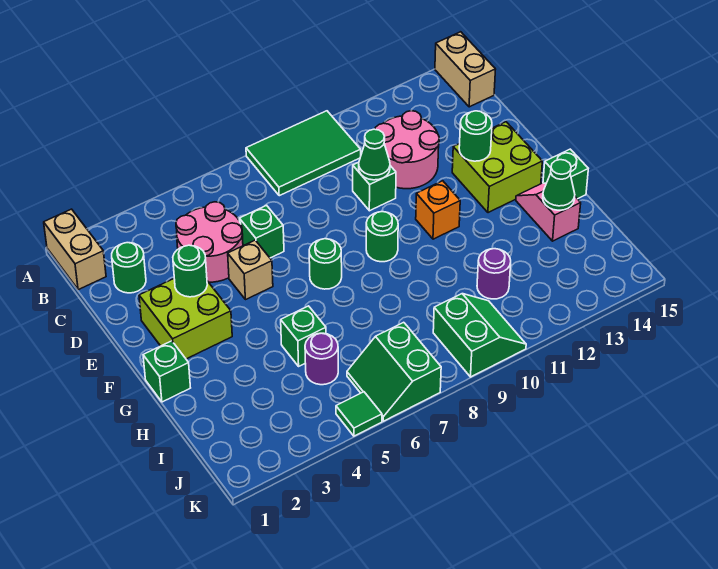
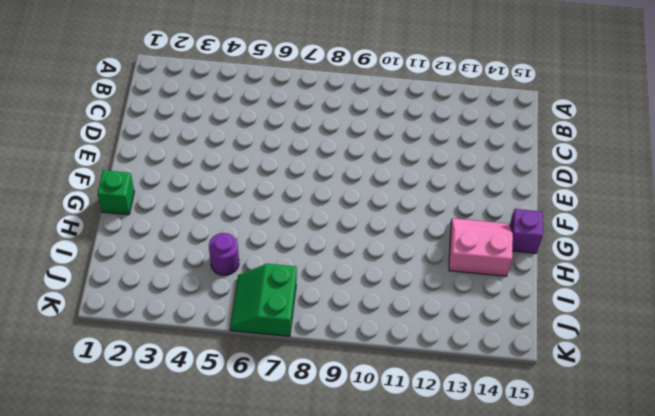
pink 2x2 slope [449,218,513,276] -> pink 1x2 slope [516,183,581,241]
purple 1x1 brick [510,209,543,253] -> green 1x1 brick [543,149,588,199]
none -> tan 1x2 brick [44,209,106,290]
none -> green 2x3 tile [246,111,361,196]
none -> tan 1x2 brick [435,32,496,107]

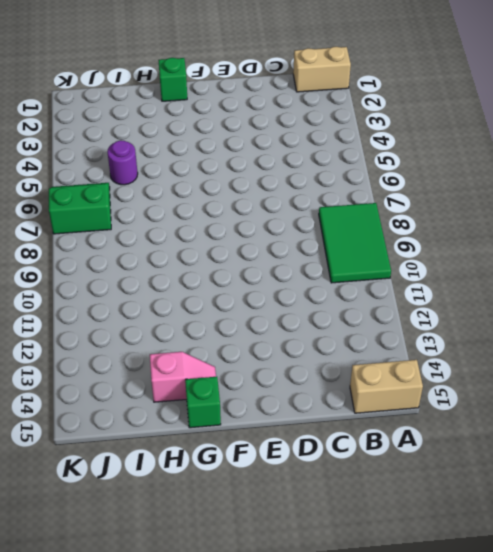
none -> green 1x1 round brick [112,243,146,293]
none -> pink 2x2 round brick [176,202,243,282]
none -> pink 2x2 round brick [375,111,439,189]

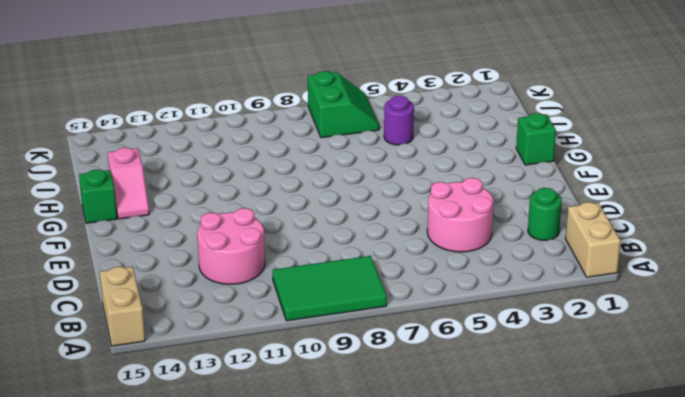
none -> green 1x1 brick [239,205,284,258]
none -> green 1x1 brick [353,162,396,211]
none -> lime 2x2 brick [139,279,232,359]

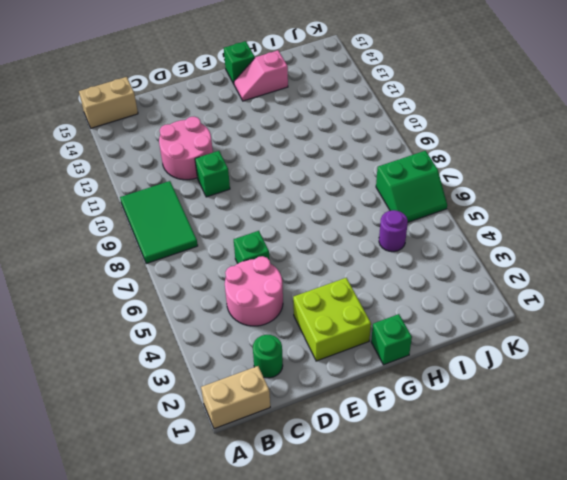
none -> tan 1x1 brick [228,240,273,300]
none -> lime 2x2 brick [452,122,542,213]
none -> green 1x1 round brick [309,239,342,289]

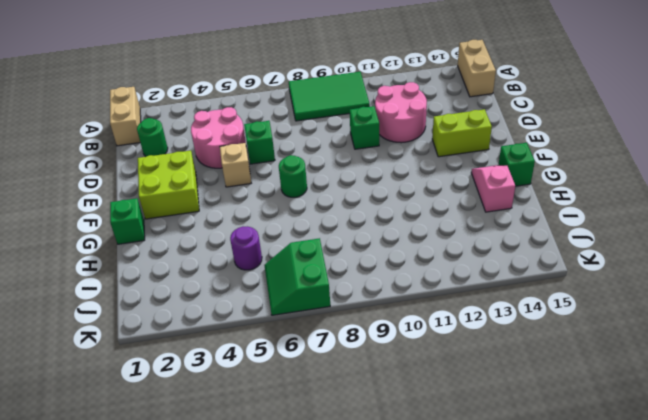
lime 1x2 brick [432,109,492,157] -> lime 2x2 brick [452,122,542,213]
none -> green 1x1 round brick [366,212,398,262]
none -> orange 1x1 brick [416,181,460,239]
none -> green 1x1 brick [281,306,326,366]

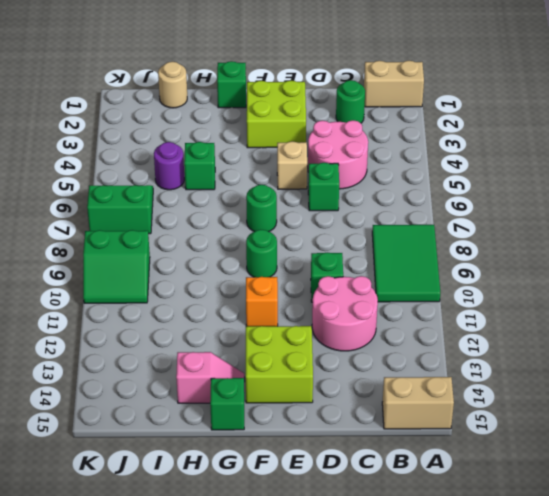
tan 1x1 round brick [158,62,187,108] -> none
none -> purple 1x1 round brick [477,249,511,299]
none -> green 1x1 tile [336,392,382,436]
none -> green 1x1 cone [359,129,390,180]

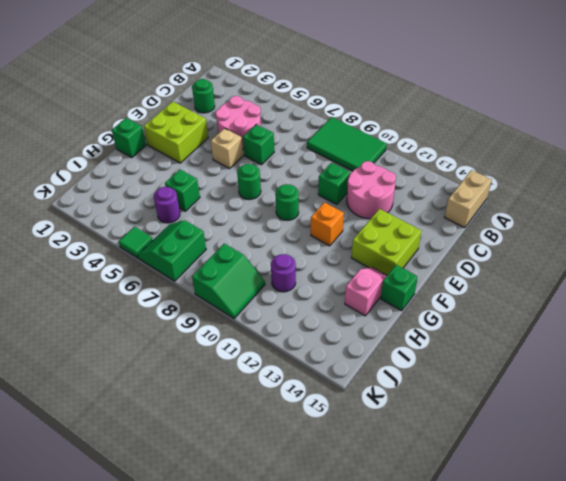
none -> tan 1x2 brick [44,209,106,290]
none -> green 1x1 cone [359,129,390,180]
none -> green 1x1 round brick [173,245,207,297]

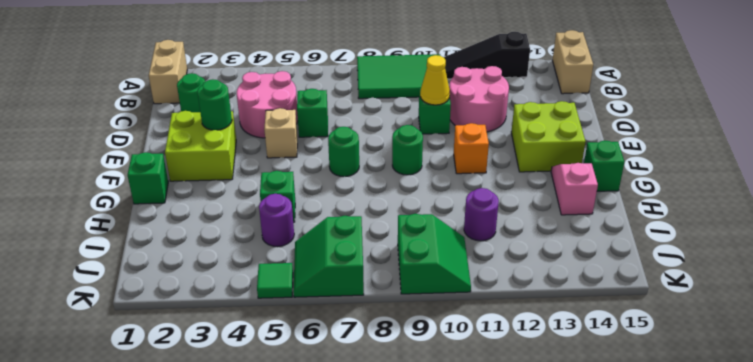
black 1x3 slope [444,32,530,79] -> none
yellow 1x1 cone [420,55,450,105] -> green 1x1 cone [359,129,390,180]
none -> green 1x1 round brick [459,111,492,161]
none -> green 1x1 cone [543,160,575,210]

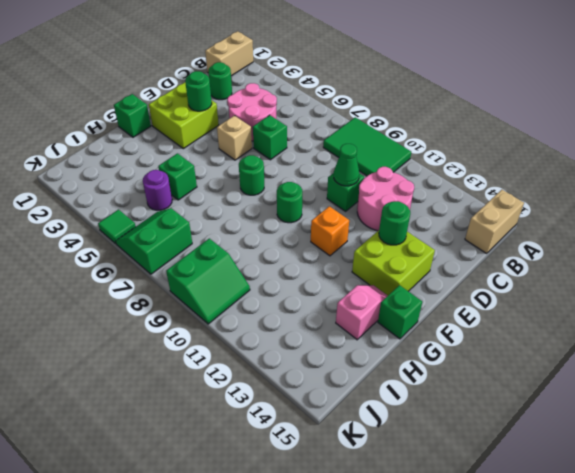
none -> purple 1x1 round brick [477,249,511,299]
none -> green 1x1 cone [543,160,575,210]

